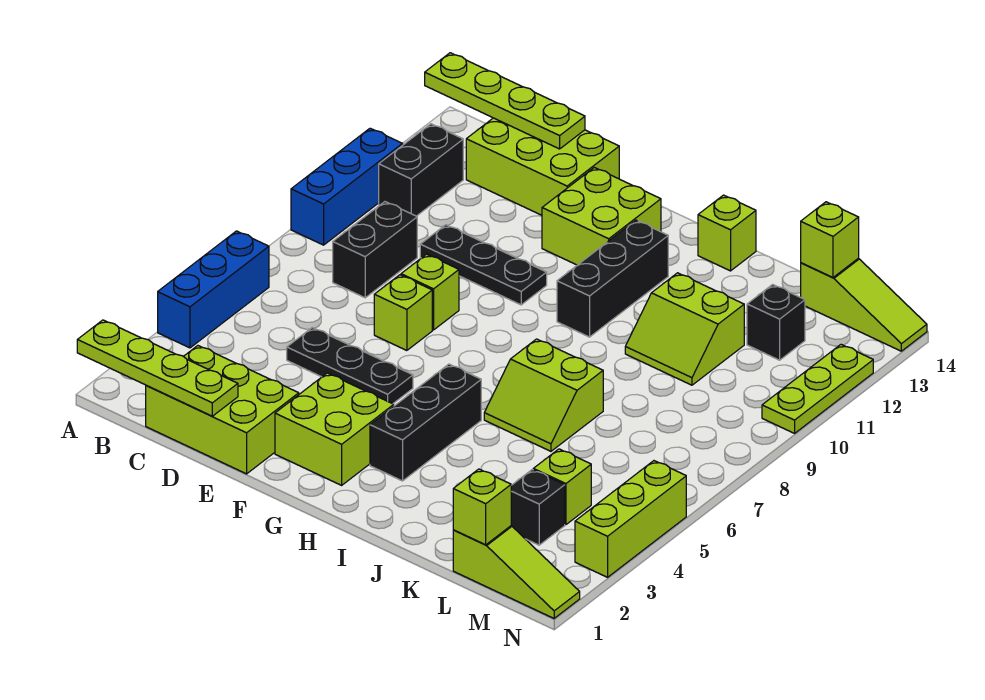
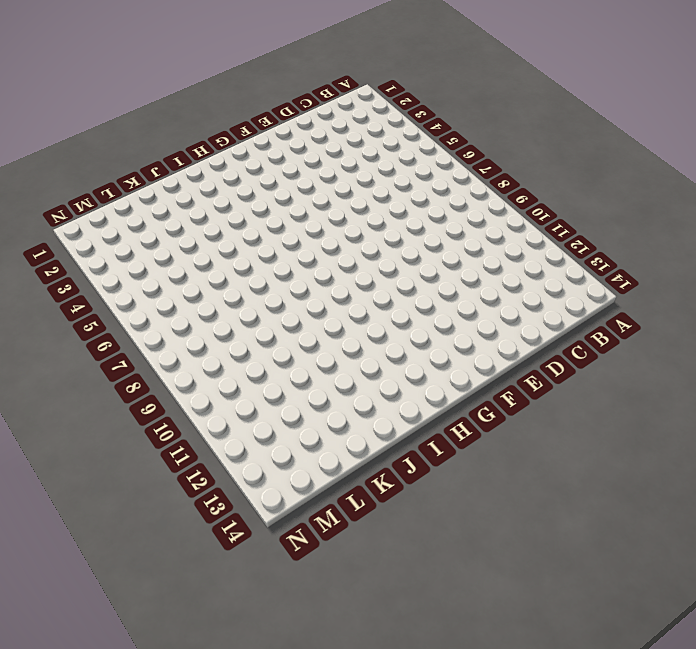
none -> blue 1x3 brick [158,231,269,348]
none -> blue 1x3 brick [291,128,403,245]
none -> black 1x2 brick [379,124,463,216]

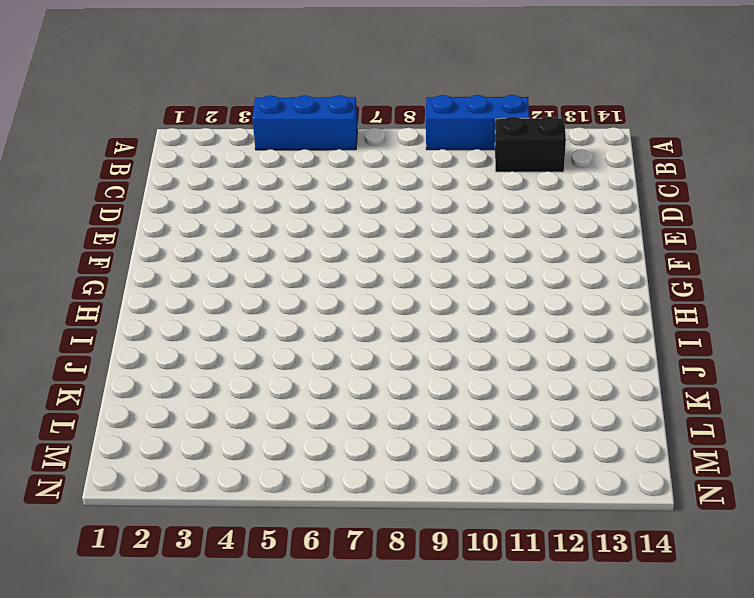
none -> lime 2x3 brick [146,346,299,474]
none -> black 1x2 brick [333,202,417,298]
none -> lime 2x3 brick [466,118,619,215]

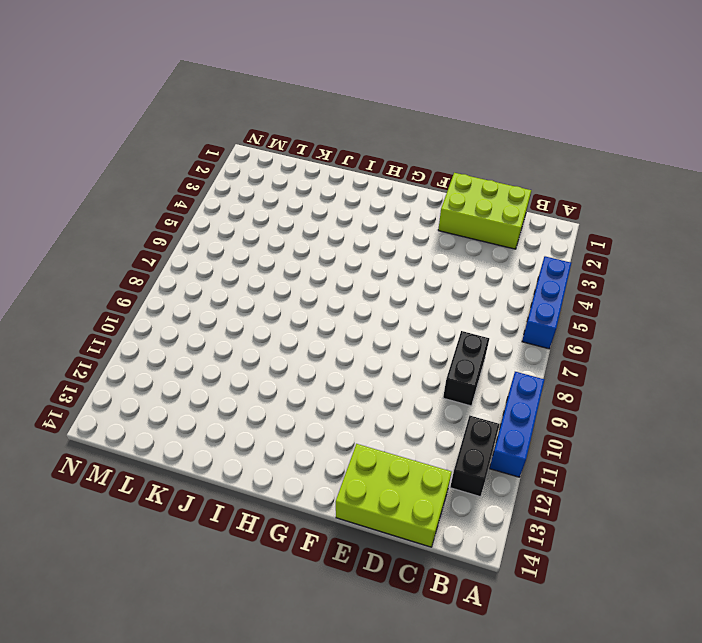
none -> black 1x3 plate [287,328,413,404]
none -> black 1x3 plate [420,225,547,305]
none -> lime 1x1 brick [374,275,432,351]

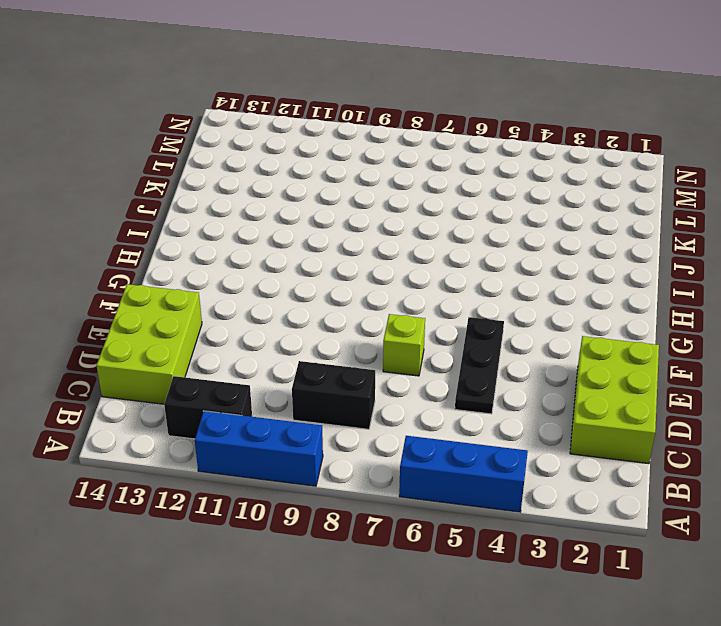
none -> black 1x3 plate [420,225,547,305]
none -> lime 1x1 brick [401,254,459,330]
none -> lime 2x2 brick [275,373,394,485]

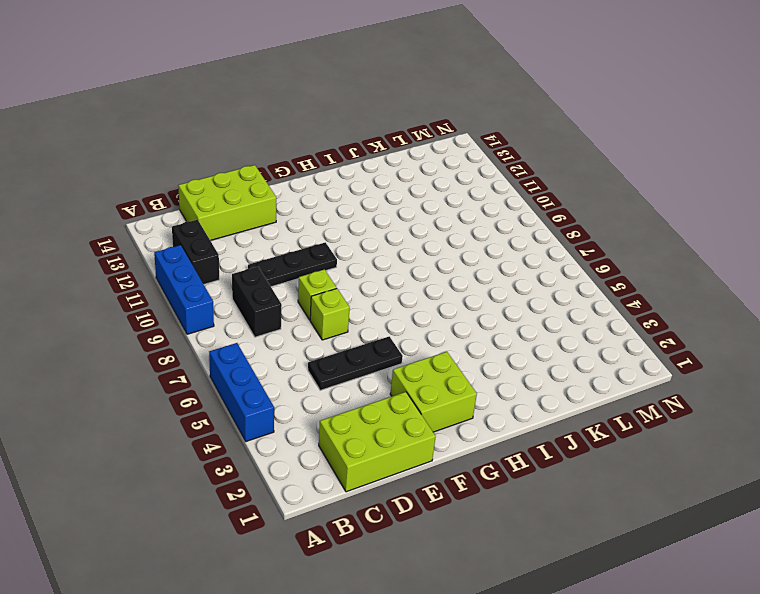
none -> lime 2x2 brick [542,168,661,265]
none -> black 1x3 brick [370,364,481,481]
none -> black 1x3 brick [557,220,668,337]

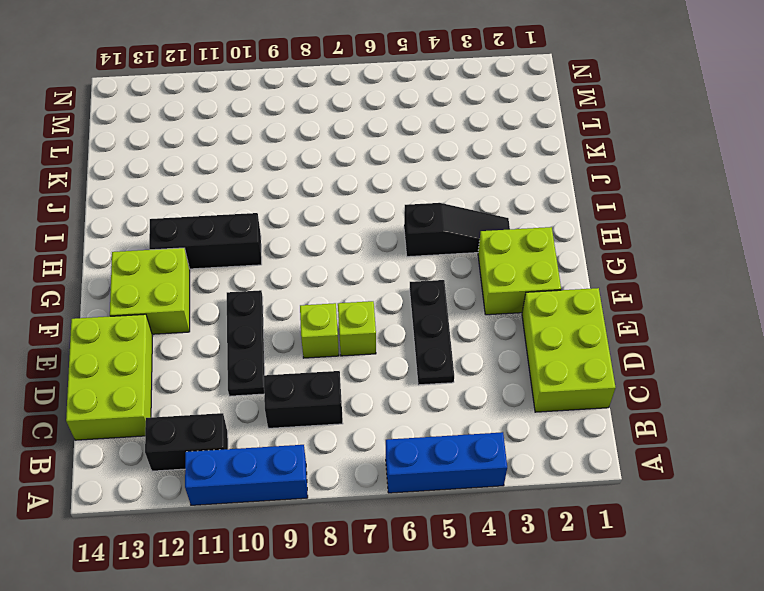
black 1x3 slope [404,203,510,257] -> black 1x3 brick [370,364,481,481]
none -> lime 2x2 slope [484,339,603,451]
none -> lime 1x1 brick [698,195,756,271]
none -> lime 2x2 slope [625,273,744,385]

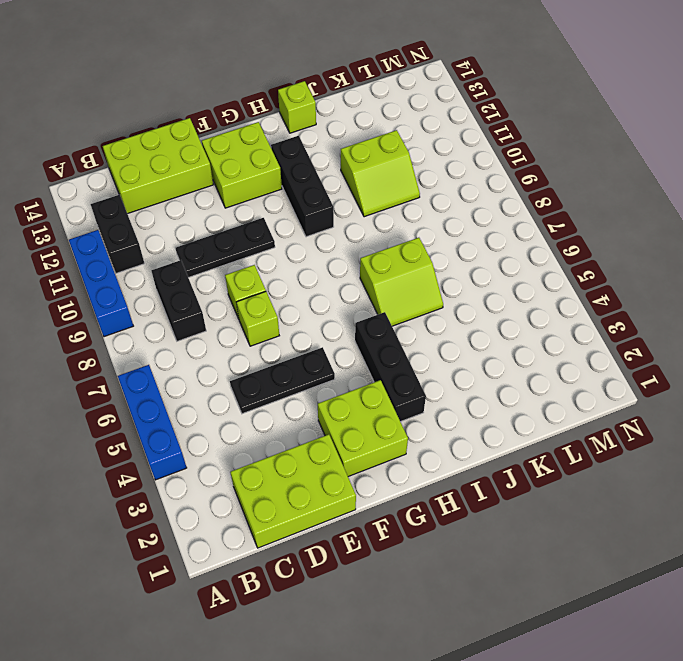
none -> lime 1x3 slope [453,526,580,618]
none -> black 1x1 brick [511,470,565,545]
none -> lime 1x1 brick [533,449,591,525]

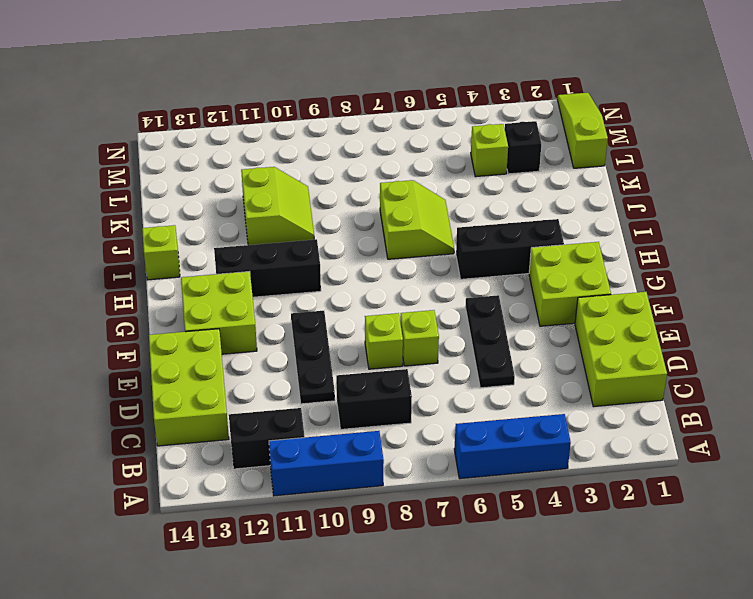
none -> black 1x1 brick [747,285,805,360]
none -> lime 1x3 slope [801,259,927,351]
none -> lime 1x3 brick [575,461,686,577]

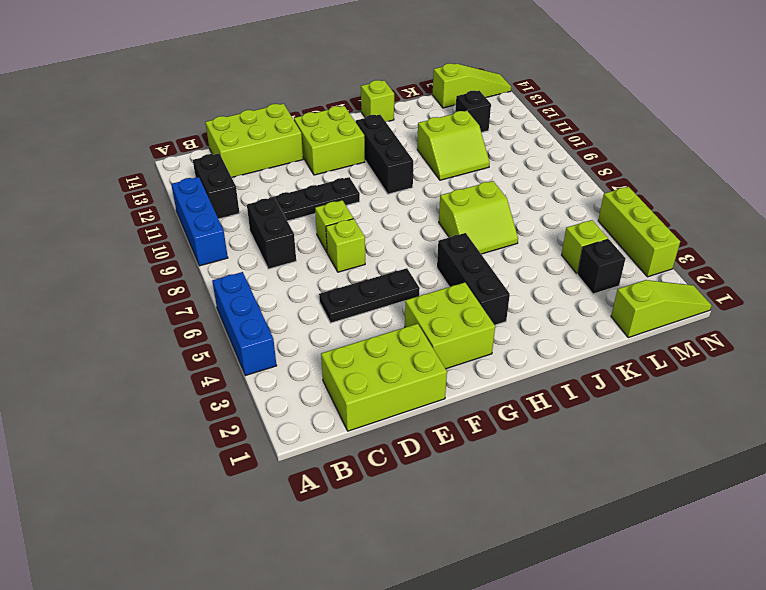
none -> lime 1x3 plate [762,345,873,433]
none -> lime 1x4 plate [77,320,238,416]
none -> lime 1x4 plate [425,53,585,149]

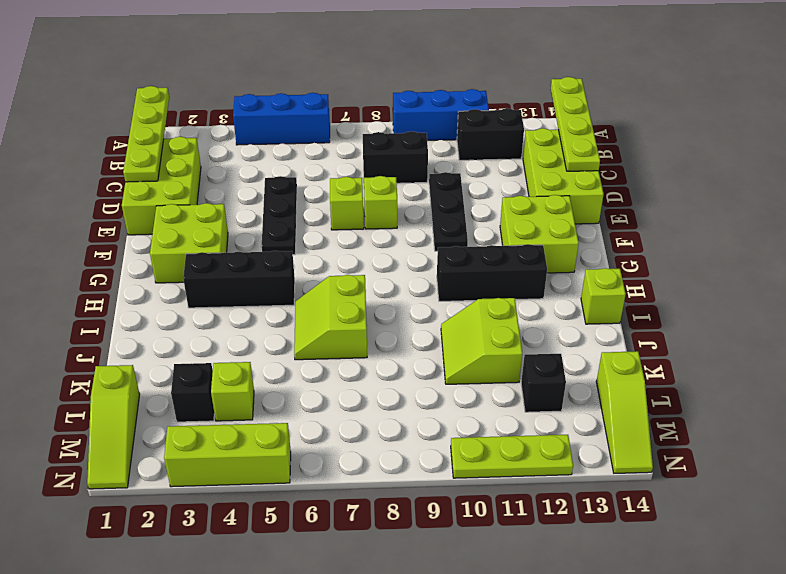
none -> lime 1x1 brick [453,469,511,545]
none -> lime 1x1 brick [801,202,859,277]

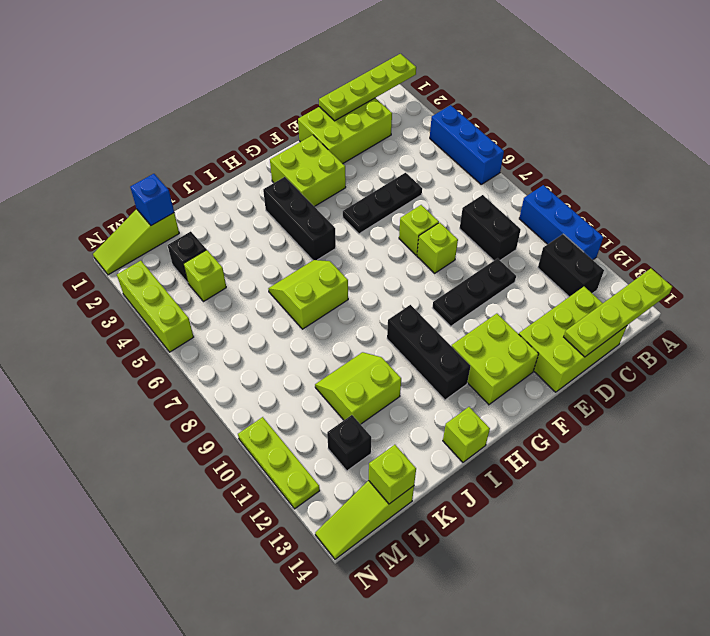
blue 1x1 brick [130,174,174,226] -> lime 1x1 brick [453,469,511,545]

